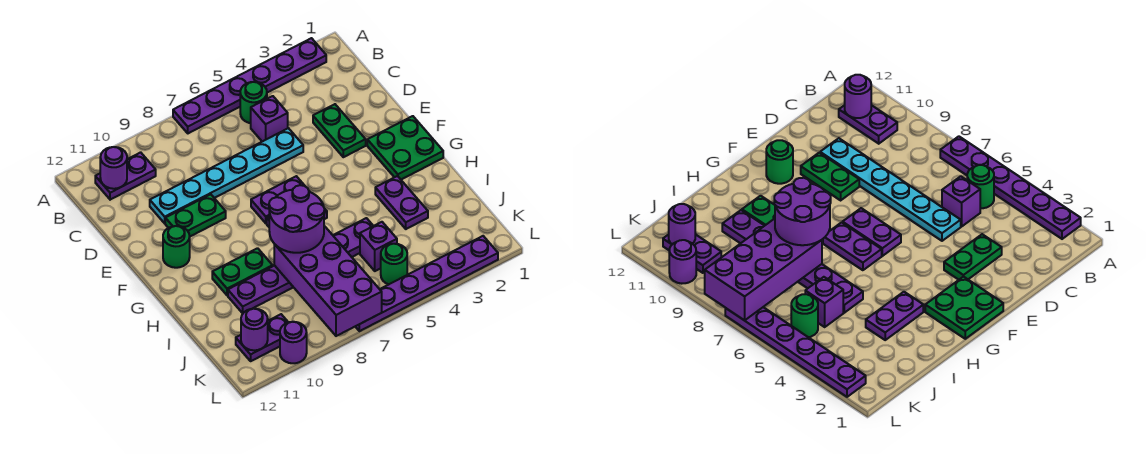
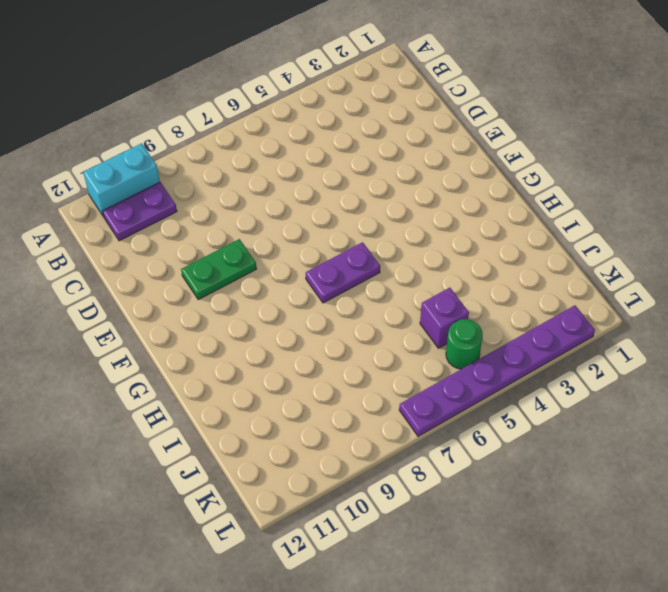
cyan 1x2 brick [83,143,160,217] -> none
none -> purple 1x6 plate [173,38,326,133]
none -> green 1x1 round brick [240,82,267,123]
none -> purple 1x1 brick [251,96,288,142]

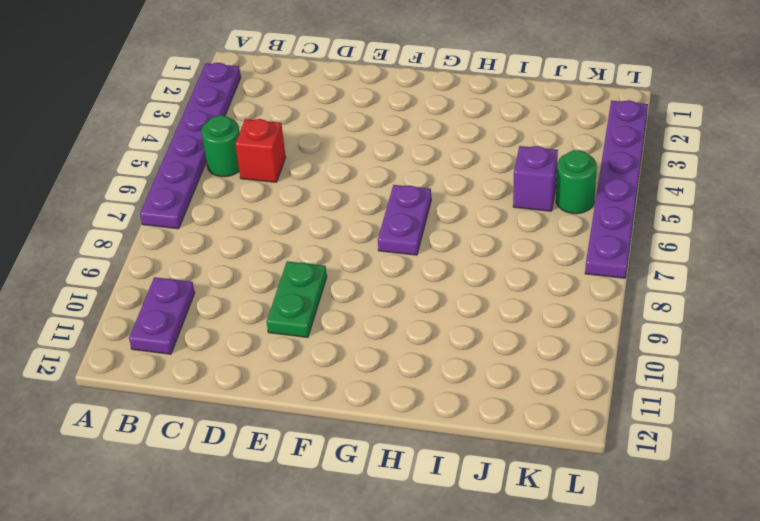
red 1x1 brick [235,119,286,182] -> purple 1x1 brick [251,96,288,142]
none -> green 1x2 plate [313,104,366,157]
none -> cyan 1x6 plate [150,128,303,223]
none -> green 2x2 plate [367,116,443,180]

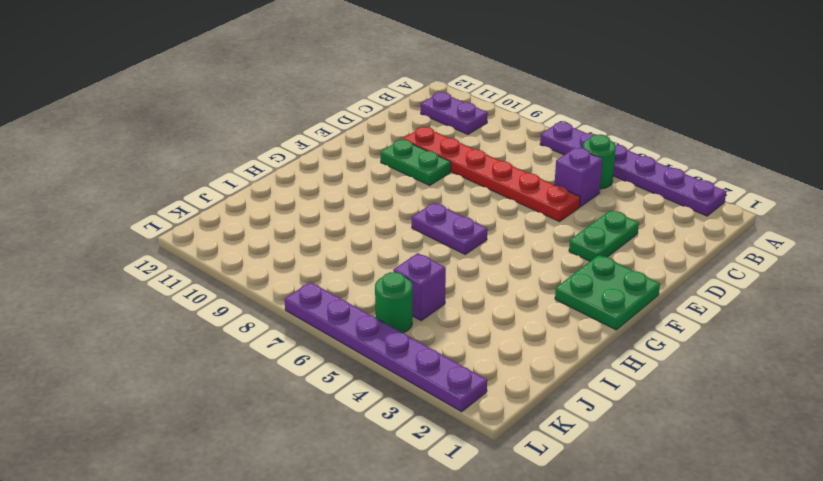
red 1x6 plate [403,127,580,222] -> cyan 1x6 plate [150,128,303,223]
none -> purple 1x2 plate [251,176,310,223]
none -> green 1x1 round brick [163,226,190,268]
none -> purple 1x2 plate [375,176,428,229]

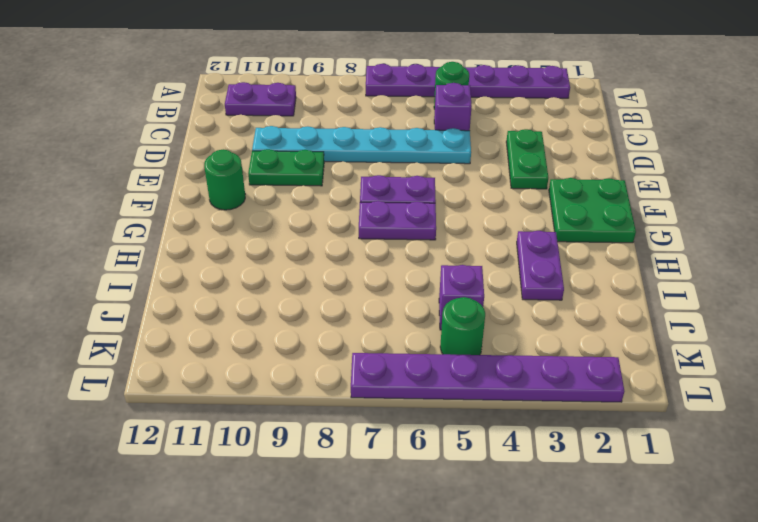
none -> green 1x2 plate [212,248,273,295]
none -> purple 1x6 plate [228,218,373,313]
none -> purple 1x2 plate [236,314,288,361]

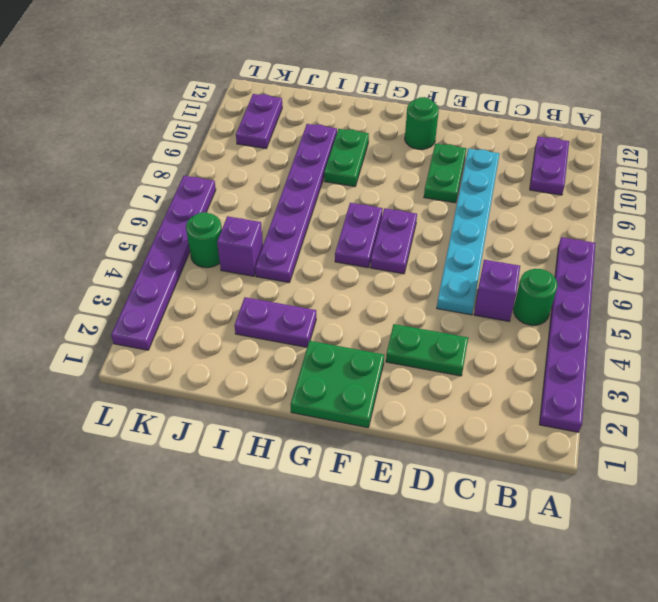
none -> purple 1x1 round brick [280,322,307,363]
none -> purple 1x1 round brick [100,147,127,189]
none -> purple 2x4 brick [274,226,382,336]

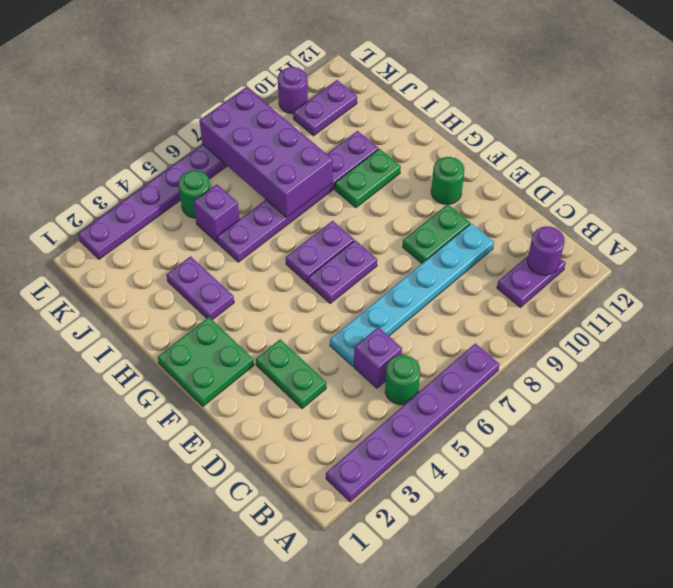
none -> purple 1x1 round brick [241,309,268,350]
none -> purple 2x2 round brick [269,185,325,253]

